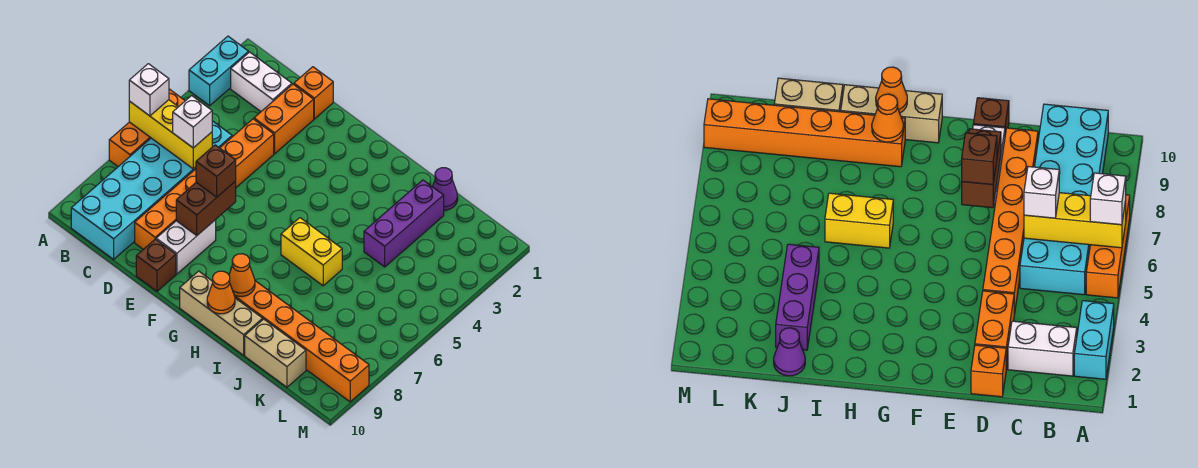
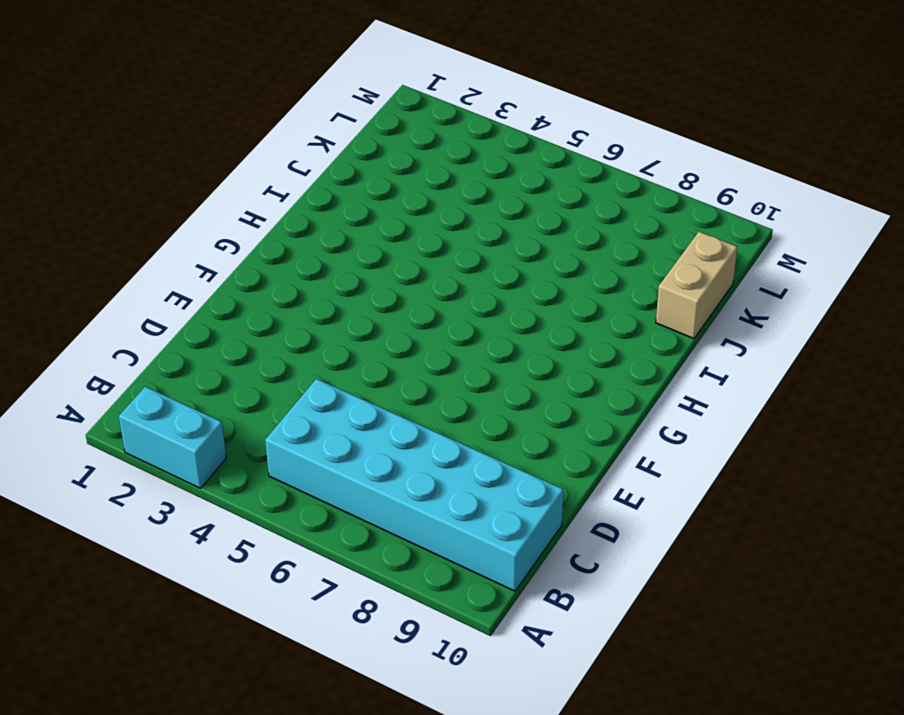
none -> orange 1x3 brick [109,89,185,167]
none -> white 1x2 brick [231,52,292,111]
none -> orange 1x1 brick [294,67,333,119]

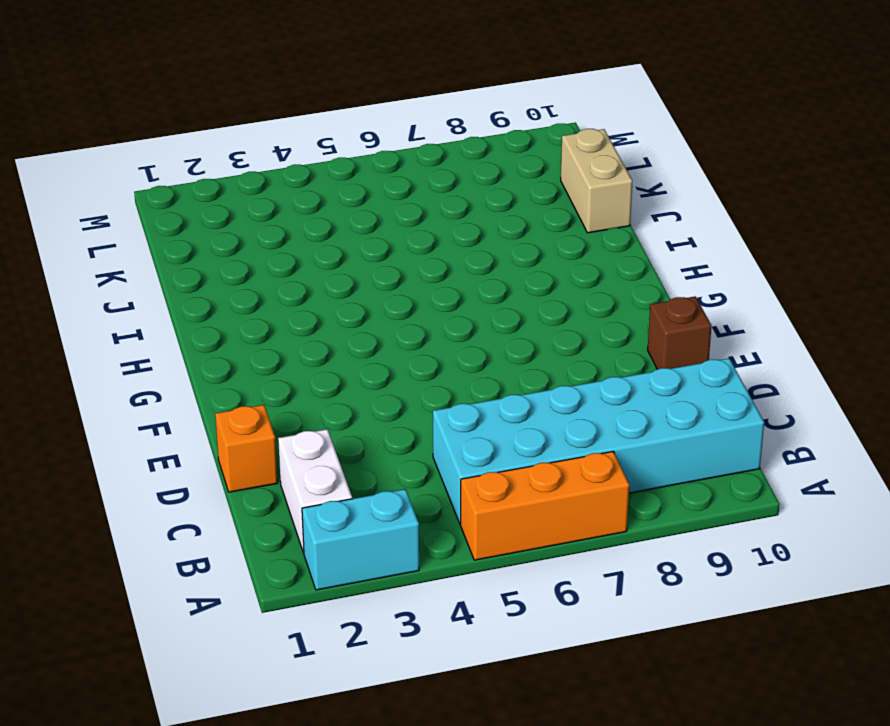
none -> orange 1x2 brick [254,84,314,154]
none -> orange 1x6 brick [135,119,274,249]
none -> white 1x2 brick [156,220,216,274]

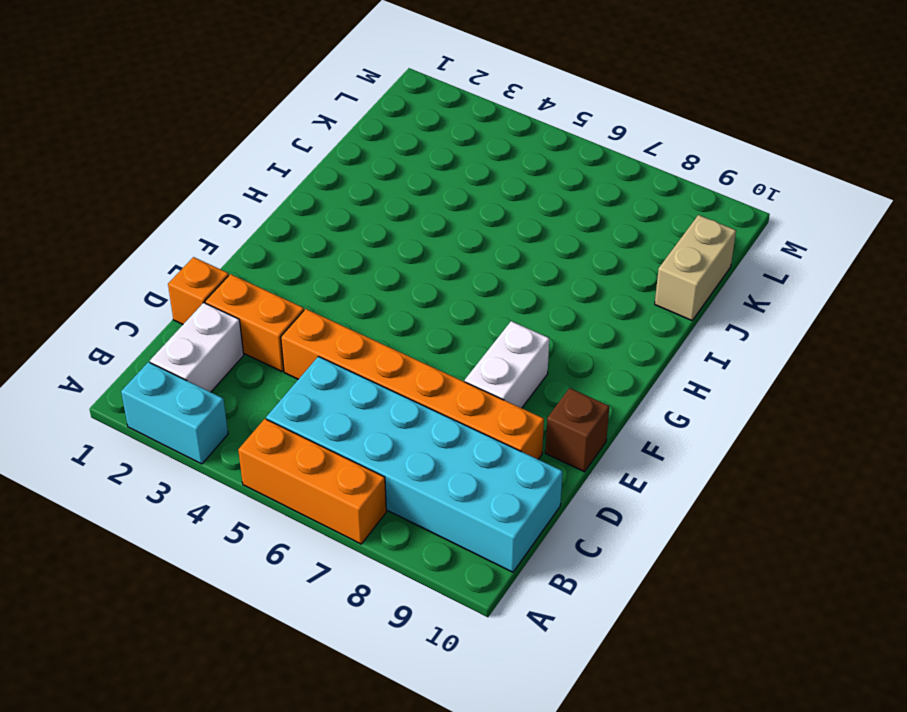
white 1x2 brick [465,321,549,408] -> white 1x2 brick turned to [156,220,216,274]
none -> tan 1x3 brick [180,271,263,355]
none -> yellow 1x2 brick [281,218,342,286]
none -> orange 1x6 brick [234,281,369,402]

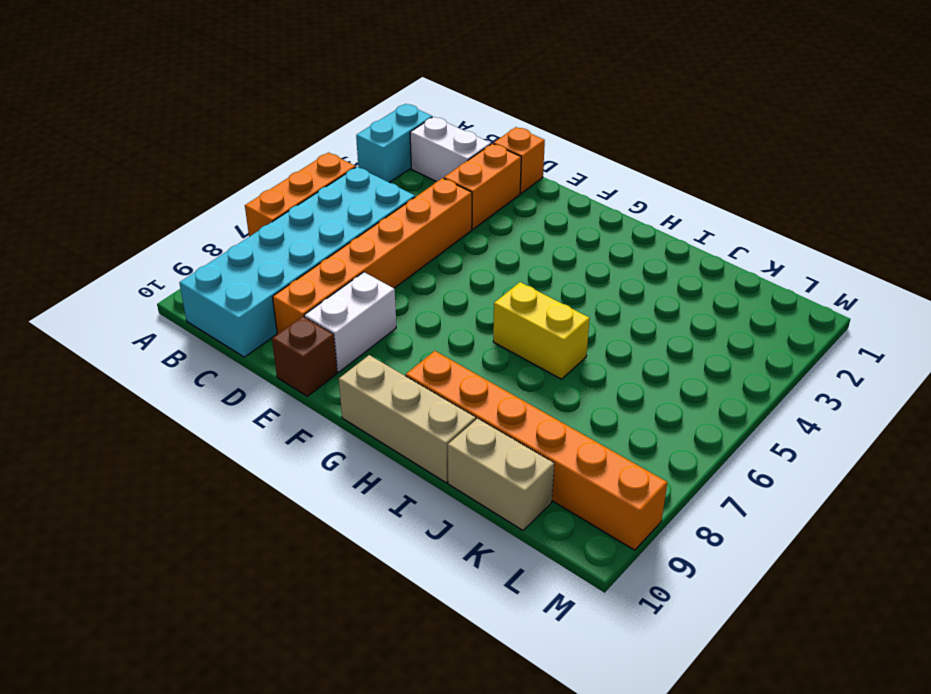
none -> purple 1x1 cone [432,168,458,210]
none -> purple 1x3 brick [364,180,444,267]
none -> yellow 1x3 brick [129,100,212,169]

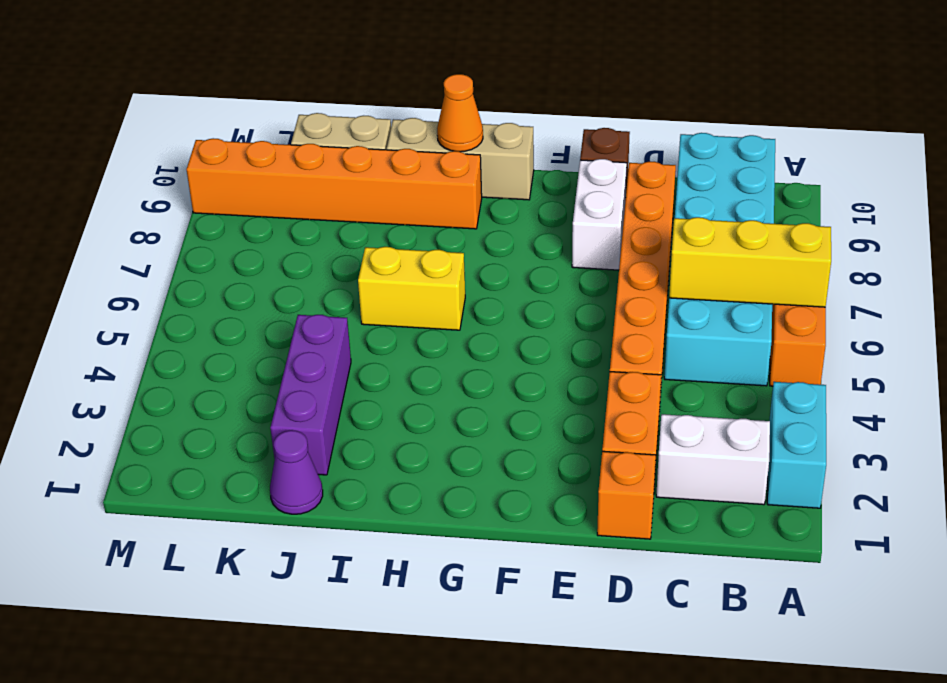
none -> brown 1x2 brick [176,181,236,235]
none -> orange 1x1 cone [229,254,255,296]
none -> white 1x1 brick [129,64,169,116]

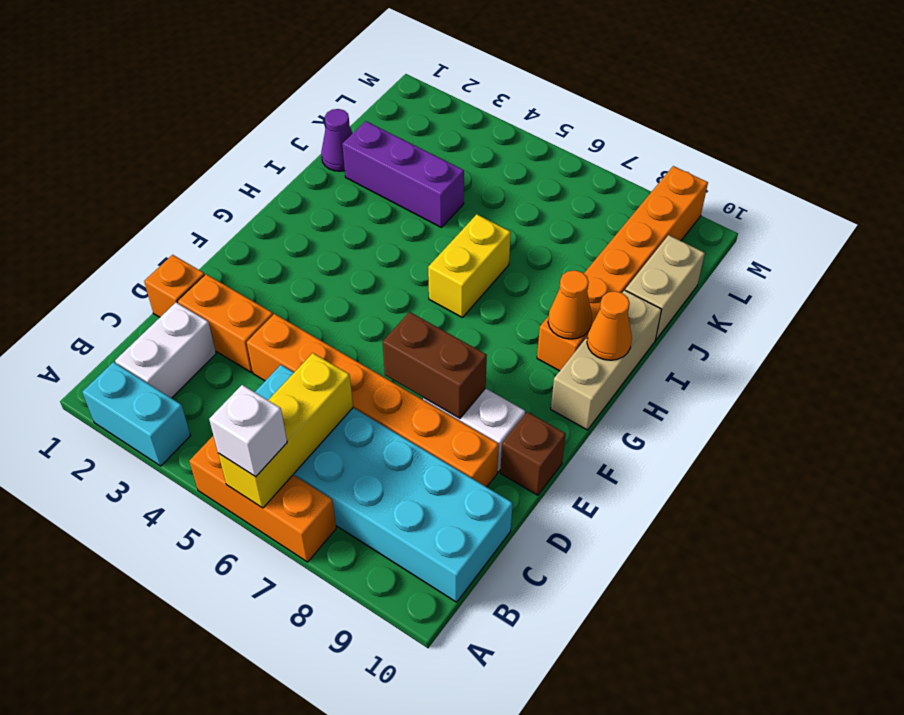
none -> white 1x1 brick [173,96,212,148]
none -> brown 1x1 brick [196,145,236,197]

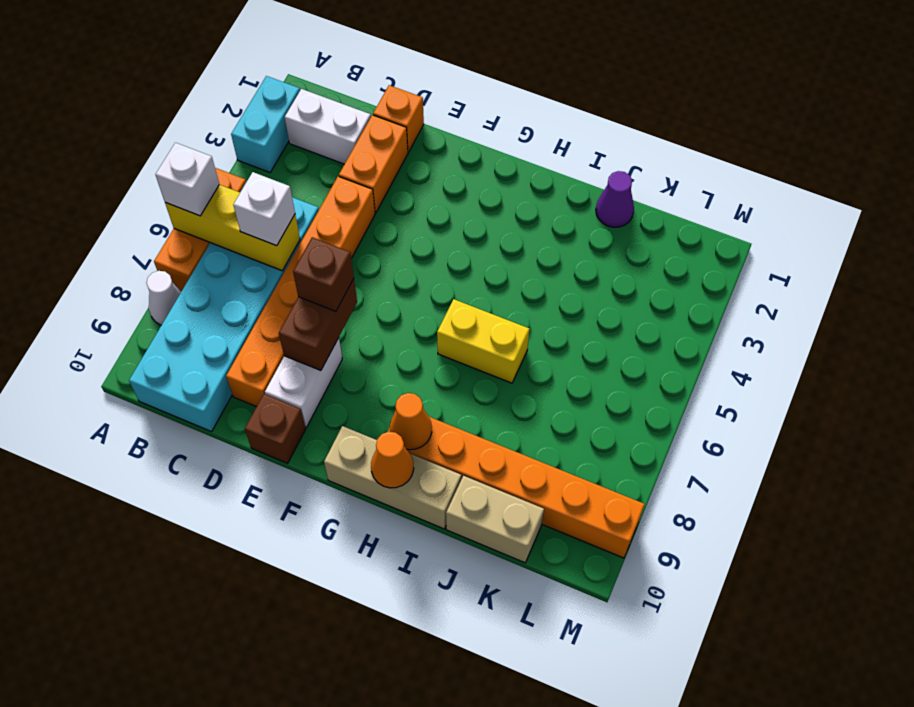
white 1x1 cone [146,271,181,325] -> none
none -> purple 1x3 brick [364,180,444,267]

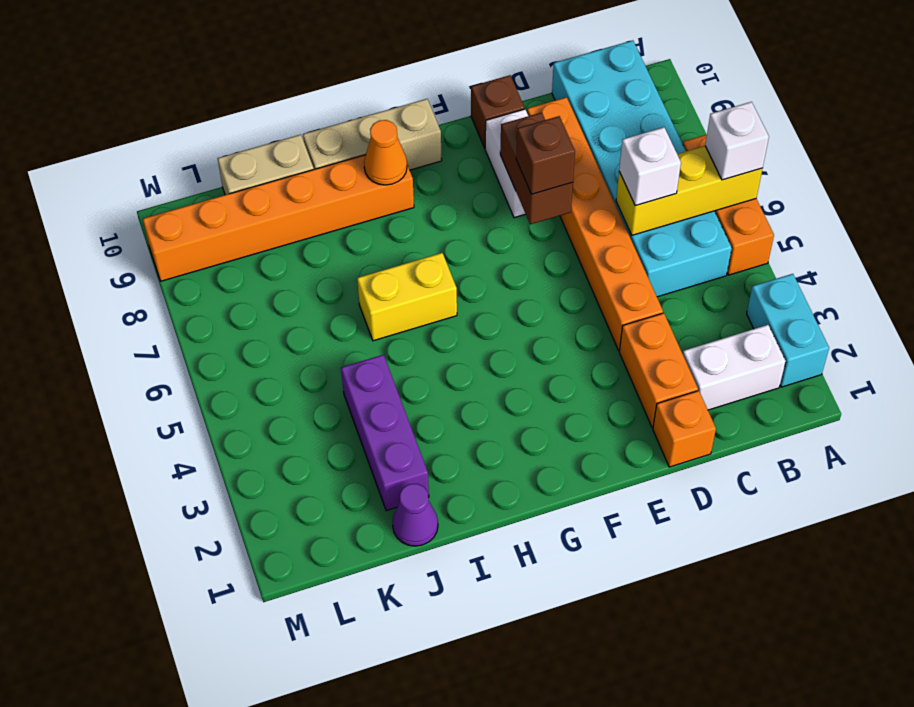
none -> orange 1x1 cone [207,271,235,314]

